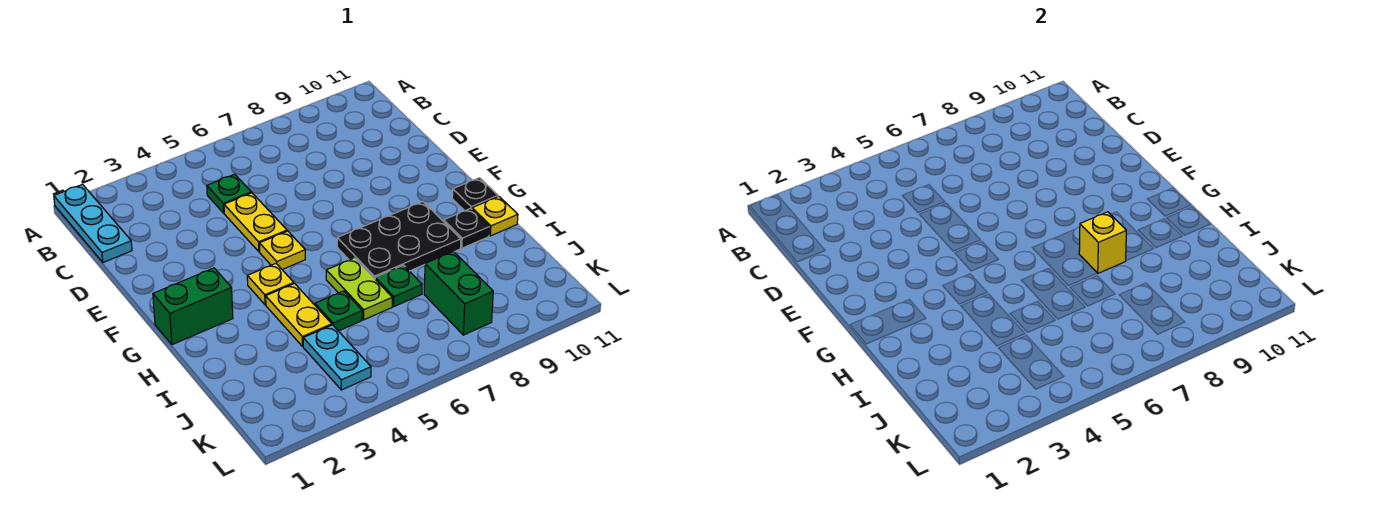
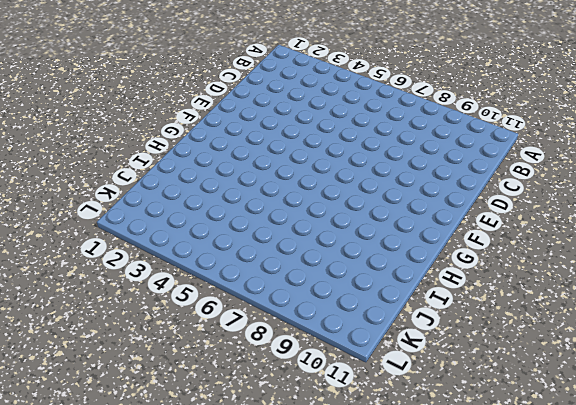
none -> cyan 1x3 plate [54,184,132,262]
none -> green 1x1 plate [207,174,251,213]
none -> yellow 1x2 plate [224,193,287,252]

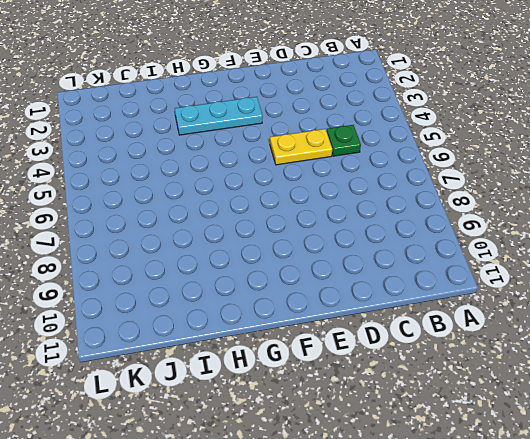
cyan 1x3 plate [175,97,263,135] -> cyan 1x3 plate moved to [54,184,132,262]
none -> yellow 1x1 plate [259,231,305,269]
none -> green 1x2 brick [153,268,233,345]
none -> yellow 1x1 plate [247,264,294,305]

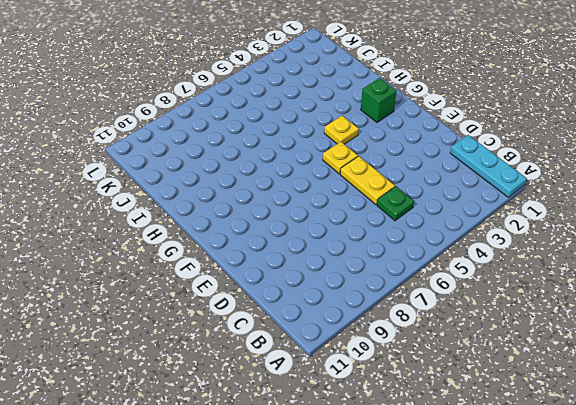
green 1x1 brick [361,78,396,122] -> green 1x2 brick [153,268,233,345]
none -> black 2x3 plate [337,202,461,279]
none -> black 1x1 plate [452,178,498,211]
none -> yellow 1x2 plate [266,284,332,346]

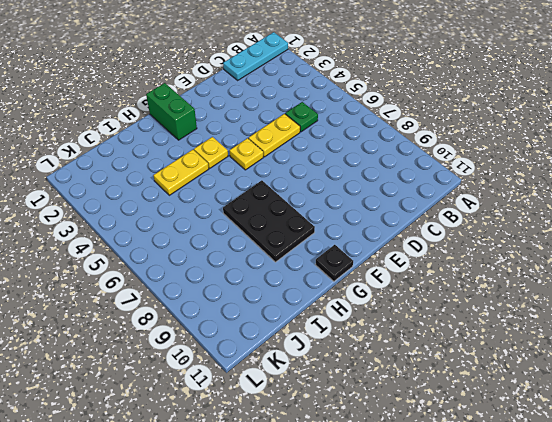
none -> lime 1x2 plate [326,258,392,320]
none -> black 1x1 plate [444,208,489,248]
none -> yellow 1x1 plate [472,196,518,236]

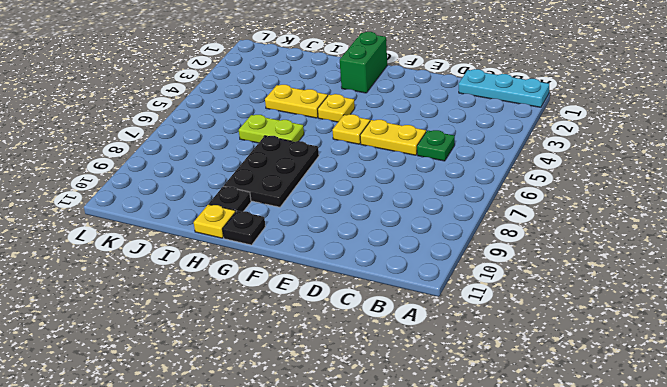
none -> green 1x1 plate [315,291,362,331]
none -> green 1x1 plate [375,265,422,306]
none -> cyan 1x2 plate [303,325,371,390]

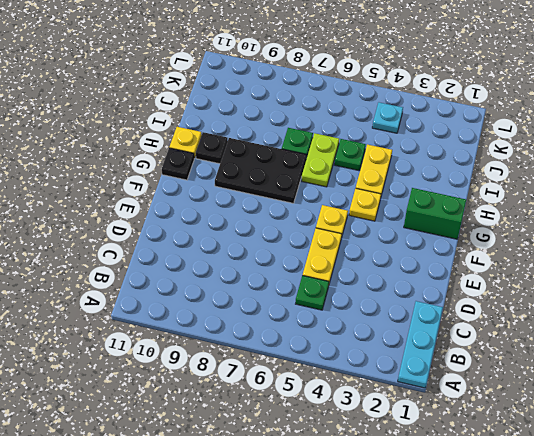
cyan 1x1 plate [372,102,403,133] -> cyan 1x2 plate [303,325,371,390]
none -> green 1x2 brick [424,251,493,335]
none -> yellow 1x1 brick [1079,212,1126,273]

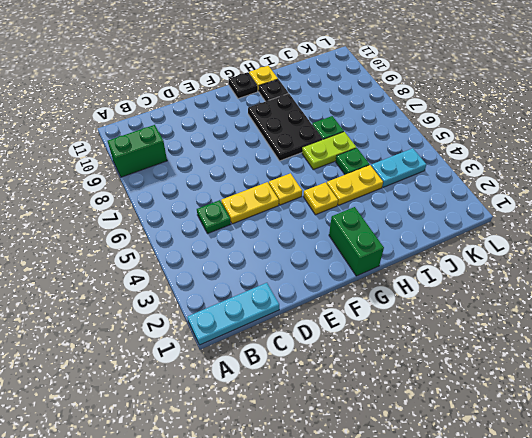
green 1x2 brick [108,125,167,177] -> green 1x2 brick moved to [424,251,493,335]
none -> yellow 1x1 brick [1079,212,1126,273]

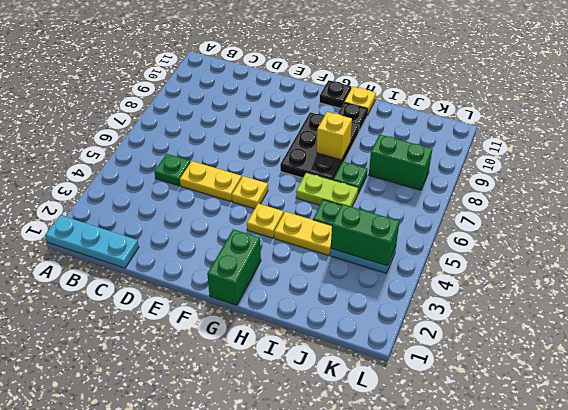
green 1x2 brick [331,204,400,266] -> none

